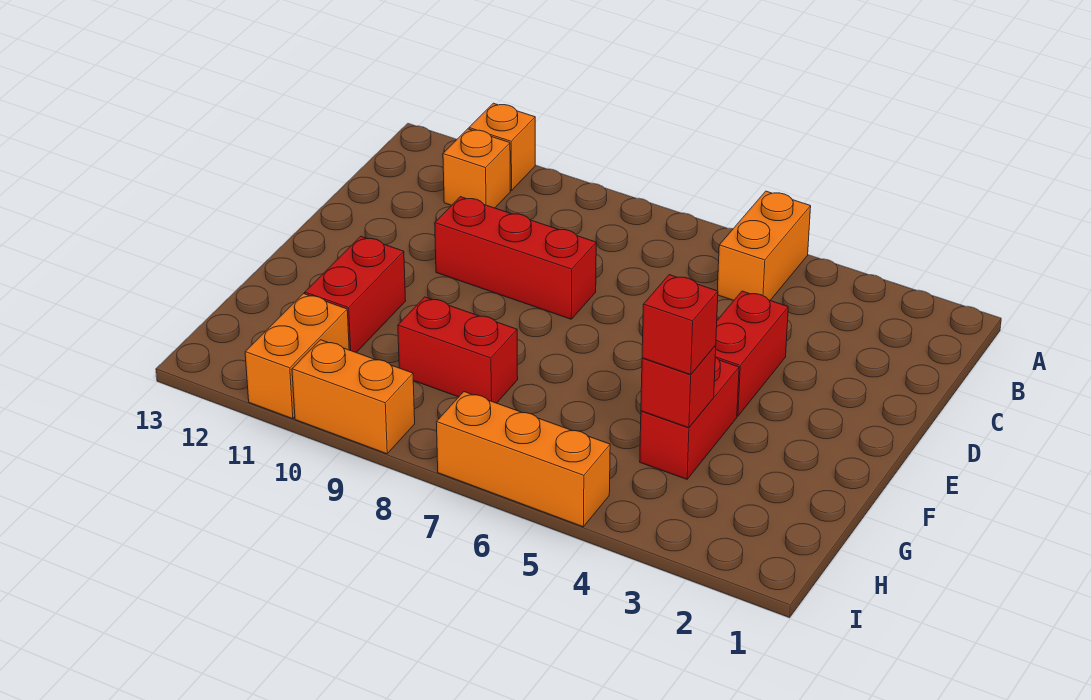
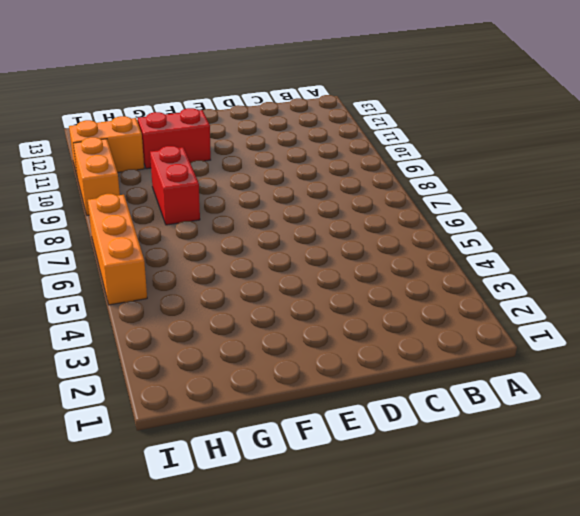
none -> orange 1x2 brick [717,191,811,300]
none -> orange 1x1 brick [469,103,535,190]
none -> orange 1x1 brick [443,129,510,208]

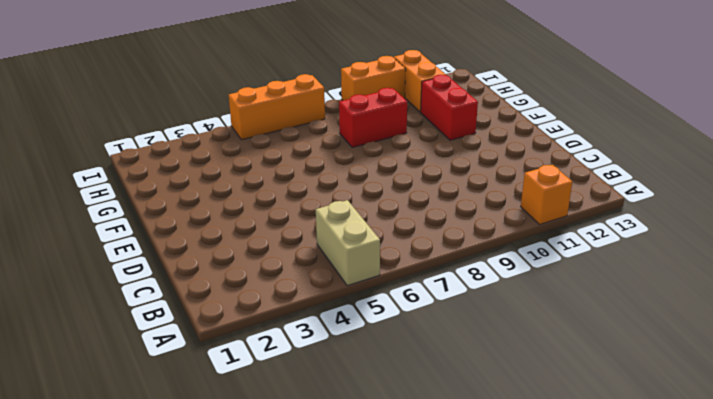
tan 1x2 brick [316,200,380,286] -> orange 1x2 brick [717,191,811,300]
none -> orange 1x1 brick [443,129,510,208]
none -> red 1x2 brick [715,291,788,416]
none -> red 1x3 brick [435,197,596,319]

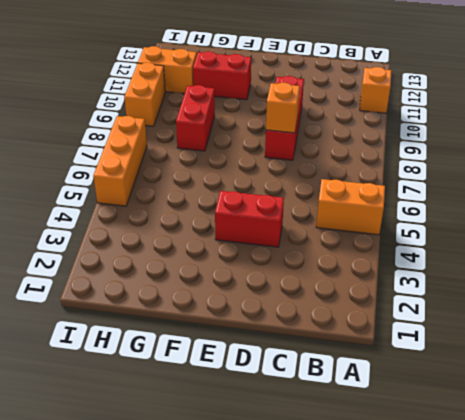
orange 1x1 brick [266,83,300,133] -> orange 1x1 brick moved to [443,129,510,208]
none -> red 1x2 brick [640,357,739,479]
none -> red 1x1 brick [641,345,716,428]
none -> red 1x1 brick [642,275,718,375]

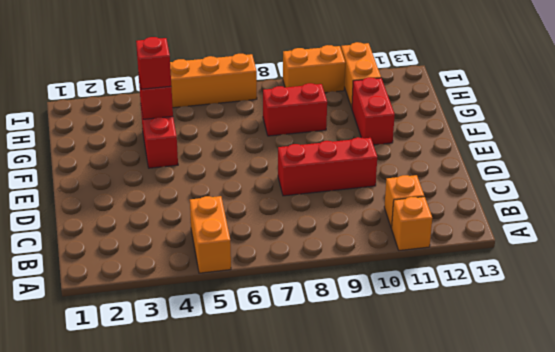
none -> red 1x2 brick [715,291,788,416]

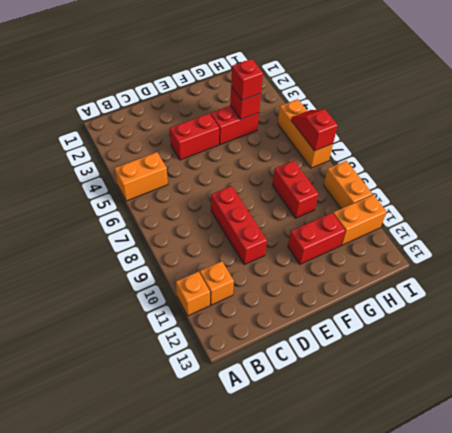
red 1x2 slope [291,110,338,151] -> none

